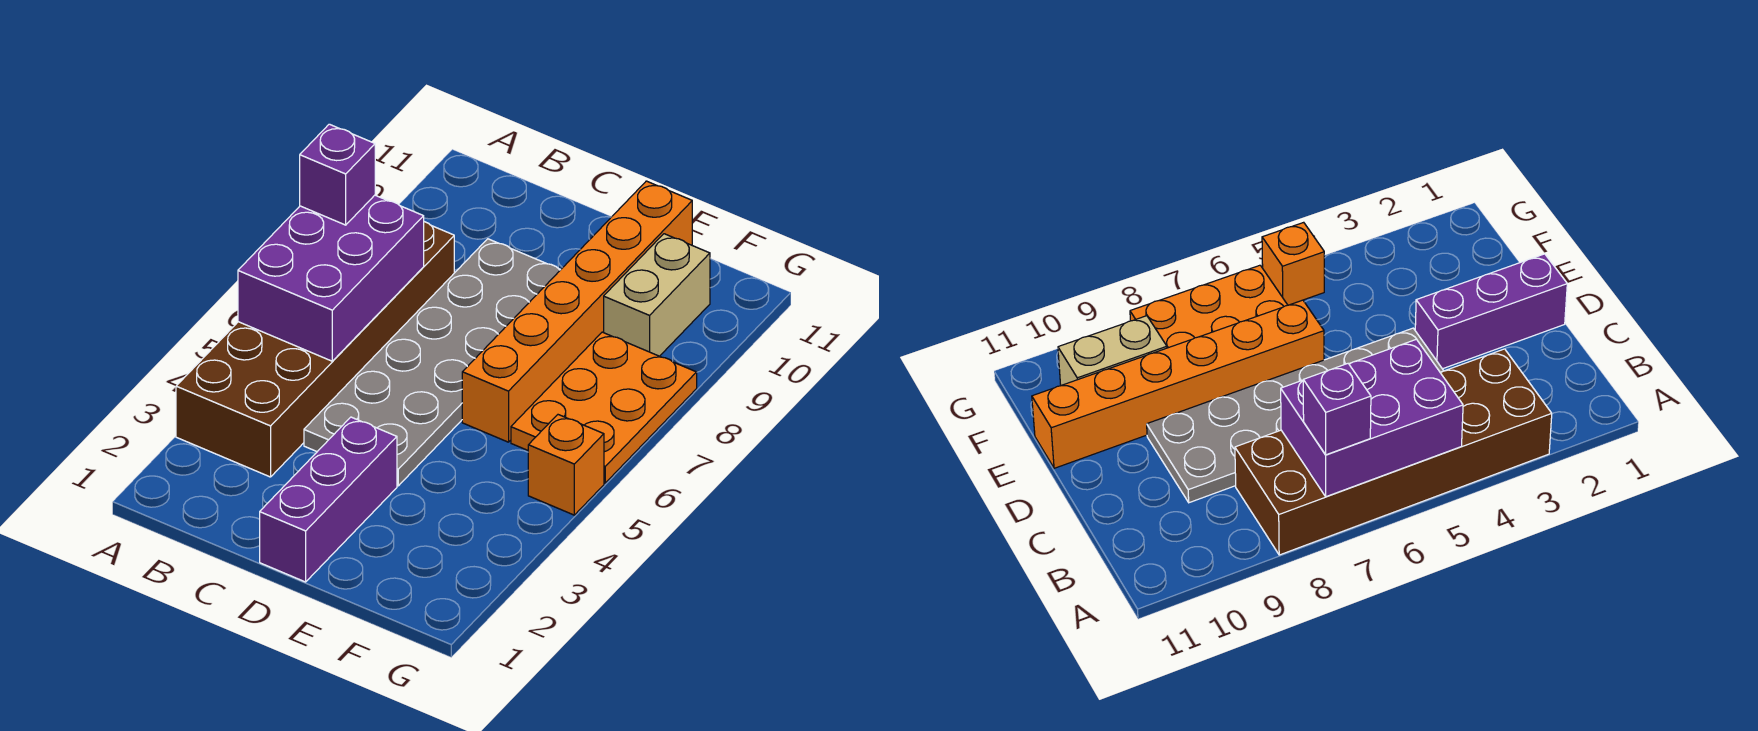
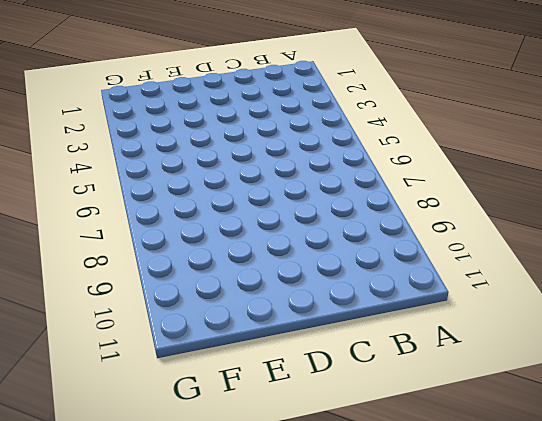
none -> brown 2x6 brick [176,222,454,477]
none -> grey 2x6 plate [304,239,561,486]

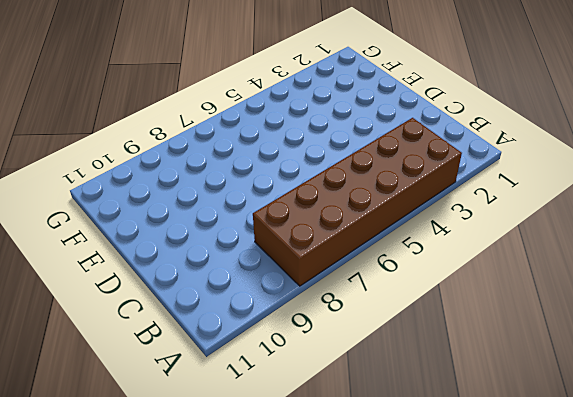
none -> grey 2x6 plate [304,239,561,486]
none -> purple 1x3 brick [260,417,397,582]

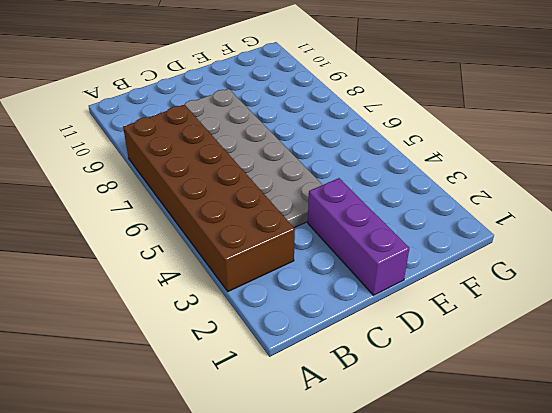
none -> orange 1x6 brick [462,181,692,442]
none -> orange 2x3 plate [511,332,697,483]

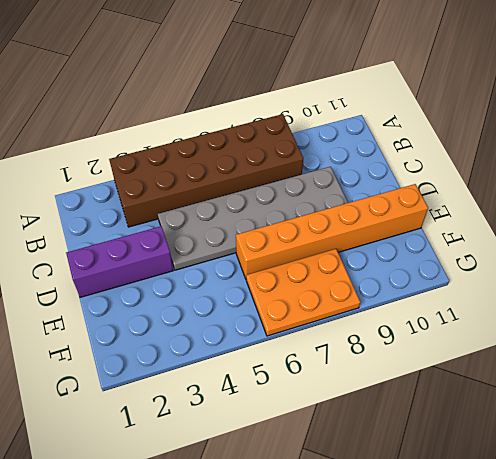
none -> tan 1x2 brick [604,234,710,356]
none -> orange 1x1 brick [528,415,604,515]

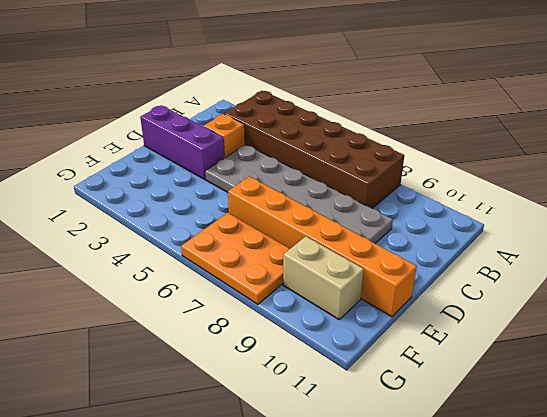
orange 1x1 brick [204,114,245,158] -> orange 1x1 brick moved to [528,415,604,515]
none -> purple 2x3 brick [238,195,424,361]
none -> purple 1x1 brick [300,124,375,225]

